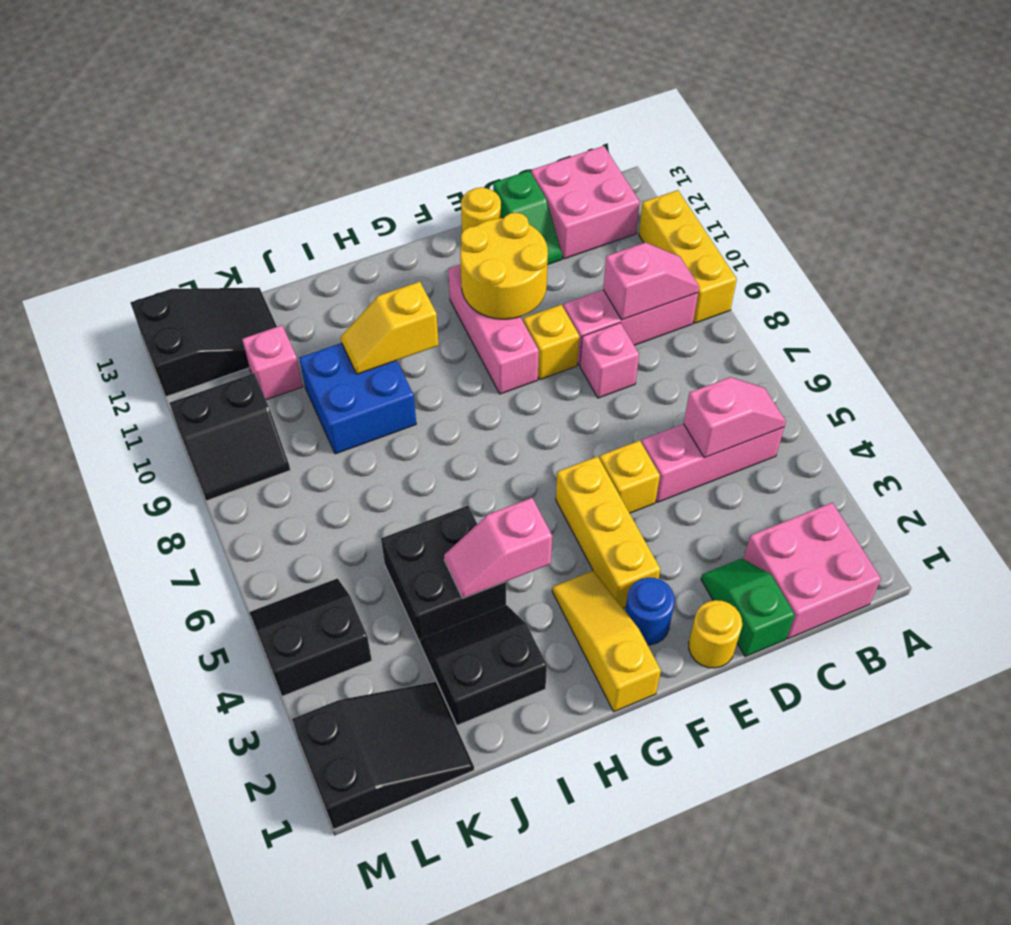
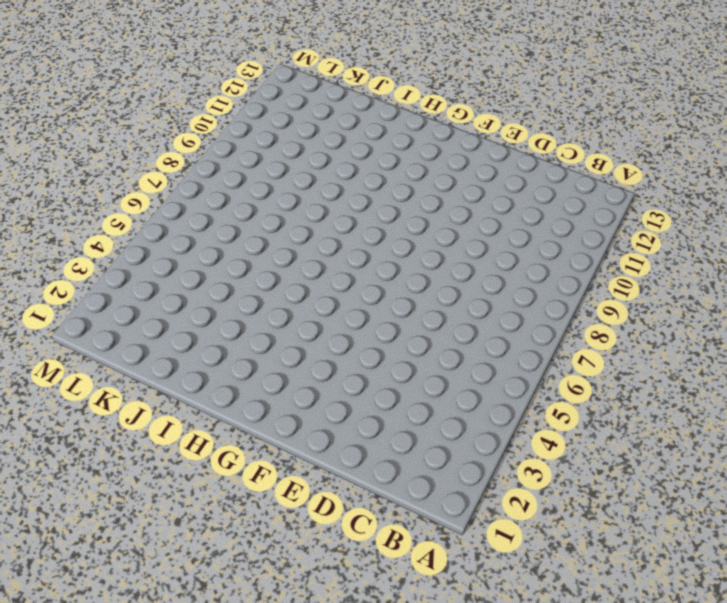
none -> yellow 1x3 brick [639,190,737,323]
none -> pink 2x2 brick [744,503,881,639]
none -> pink 1x3 brick [641,424,784,502]

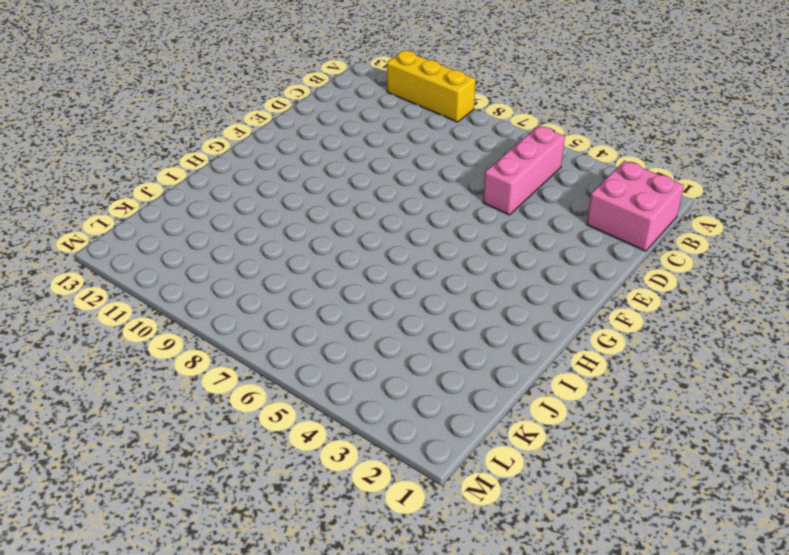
none -> pink 1x3 brick [563,290,698,365]
none -> pink 2x2 brick [531,146,640,259]
none -> green 1x2 slope [701,558,795,657]

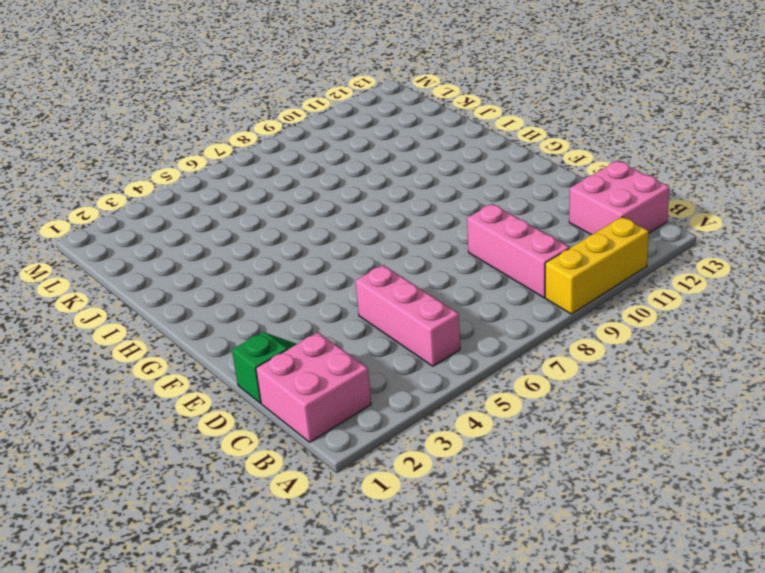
none -> pink 1x1 brick [580,323,639,398]
none -> green 1x2 slope [493,171,562,264]
none -> yellow 1x1 round brick [689,600,742,668]

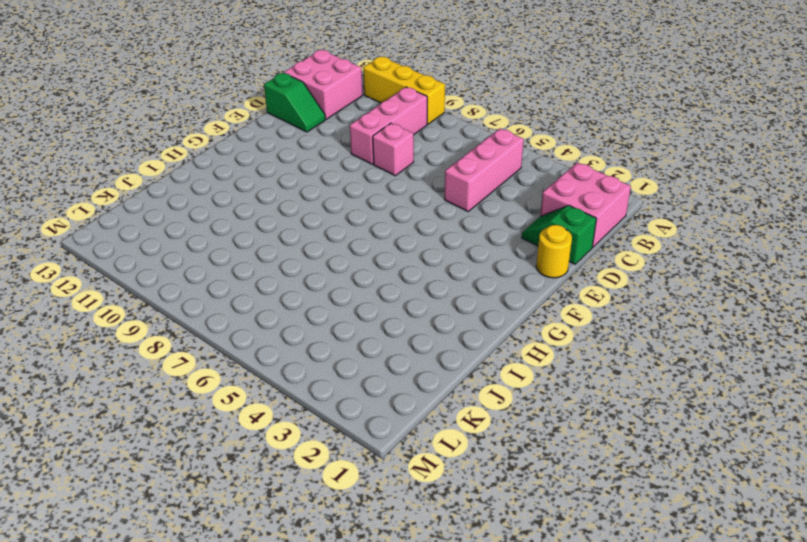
none -> yellow 1x1 brick [600,441,660,513]
none -> yellow 1x1 brick [523,305,579,379]
none -> yellow 1x1 round brick [461,187,501,232]

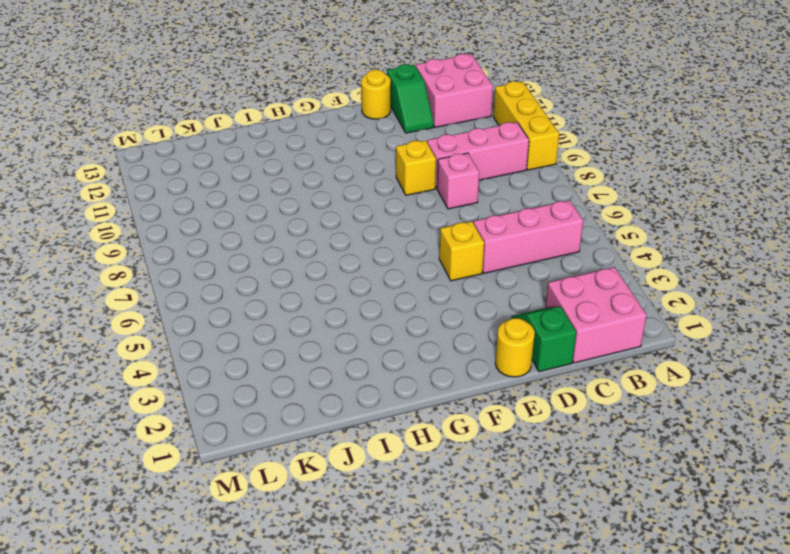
none -> blue 1x1 round brick [625,578,675,645]
none -> yellow 1x3 brick [556,456,660,608]
none -> pink 1x3 brick [448,264,539,394]

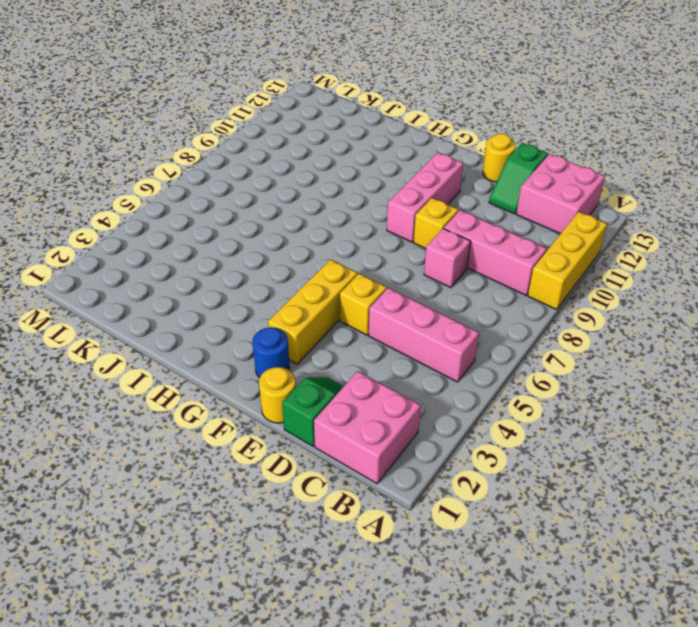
none -> yellow 1x3 slope [552,571,661,712]
none -> black 2x2 slope [420,605,547,725]
none -> black 2x2 brick [381,506,506,642]

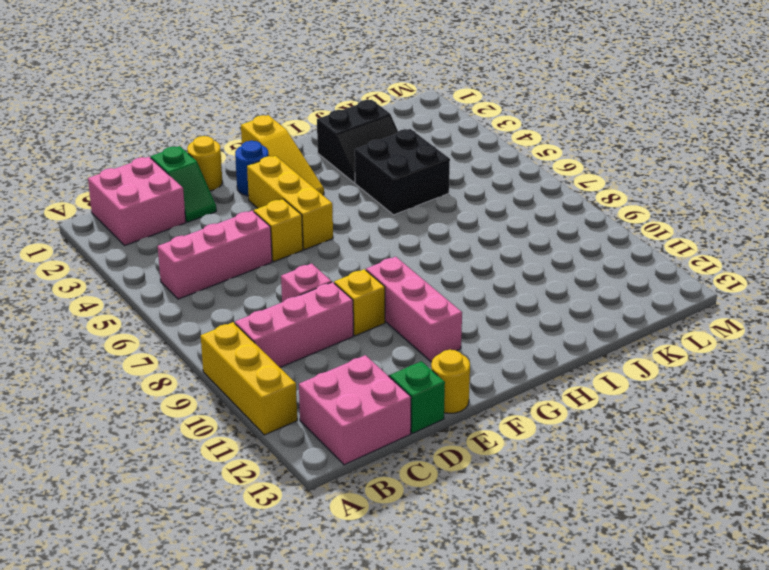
none -> blue 2x2 brick [300,343,416,454]
none -> black 2x3 slope [292,682,474,829]
none -> pink 1x1 brick [242,325,303,400]

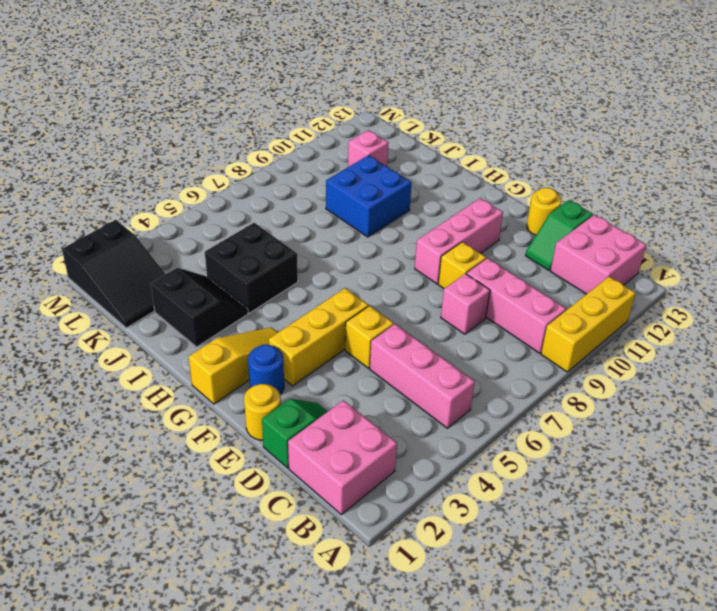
none -> black 2x3 slope [131,288,277,397]
none -> black 2x2 slope [249,578,372,696]
none -> black 2x2 slope [170,373,290,501]

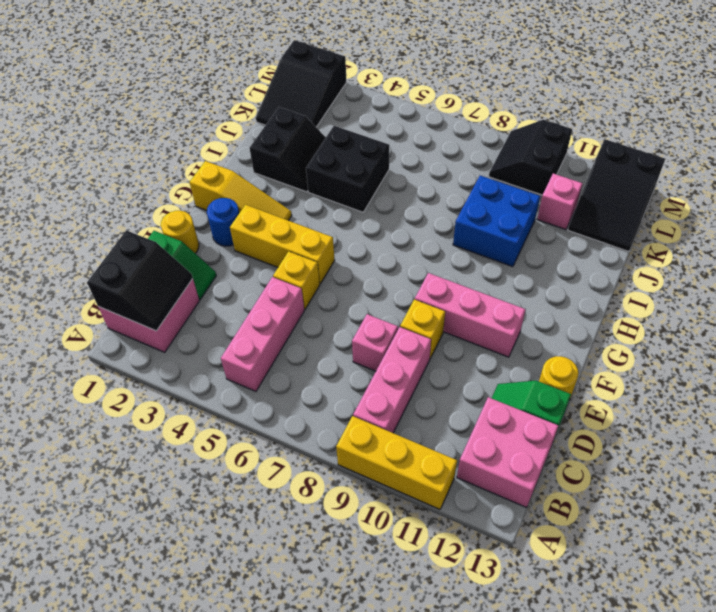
black 2x2 slope [87,230,193,331] -> black 2x2 slope moved to [249,578,372,696]
none -> pink 1x2 slope [684,377,786,458]
none -> pink 1x2 slope [603,242,699,320]
none -> yellow 2x2 round brick [460,213,548,319]

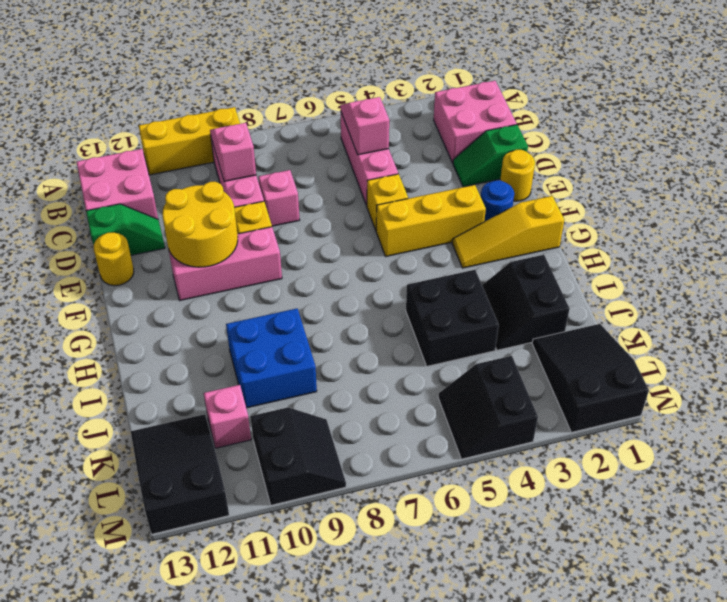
none -> pink 1x2 slope [444,498,552,598]
none -> yellow 1x2 slope [341,282,439,374]

